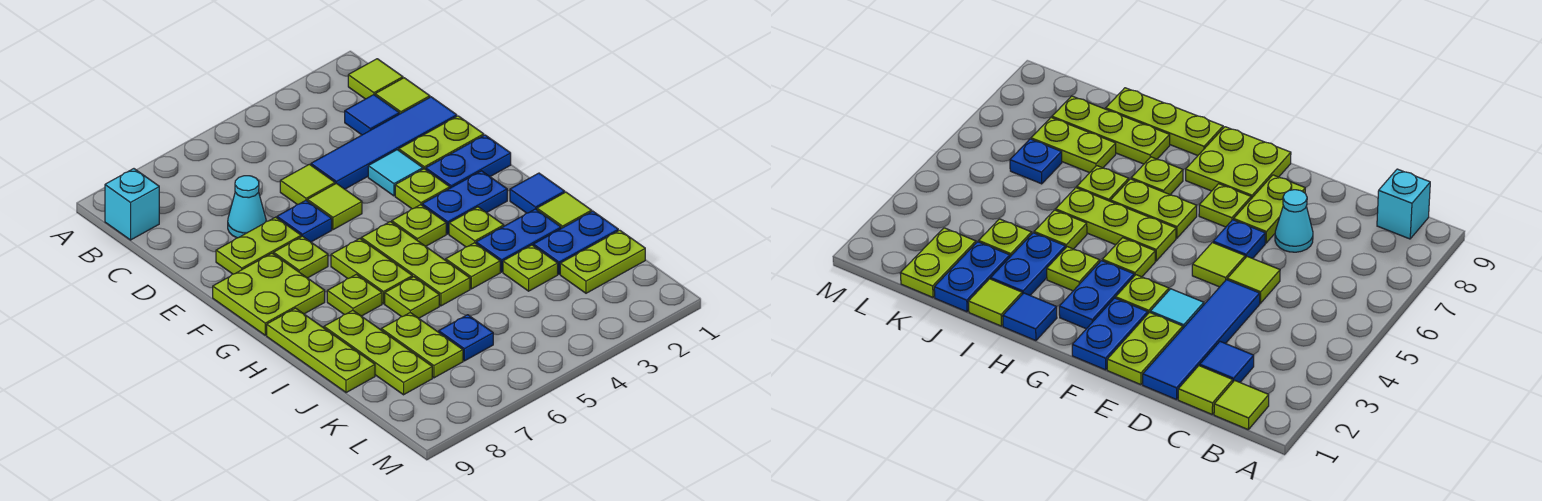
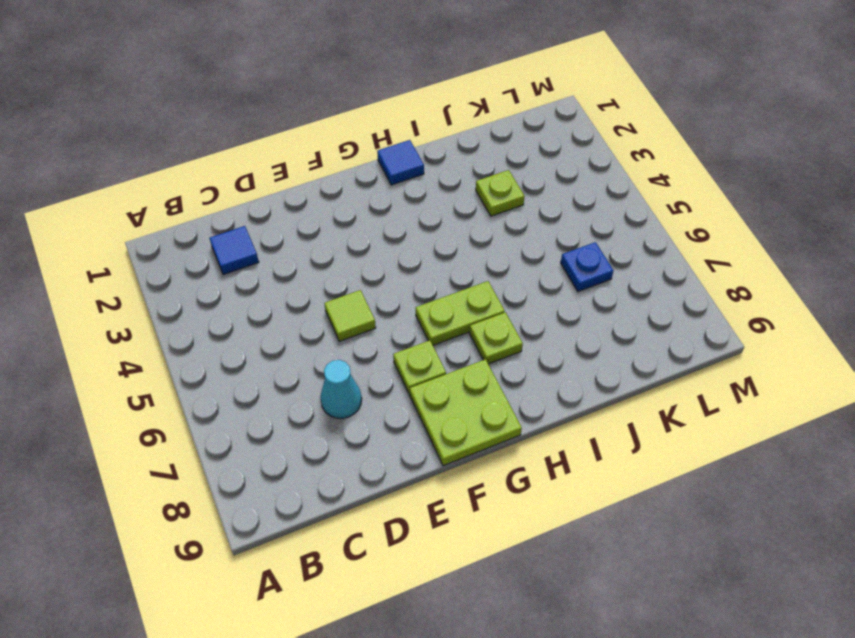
none -> lime 1x1 tile [348,59,403,99]
none -> cyan 1x1 brick [105,169,159,240]
none -> lime 1x1 tile [375,78,430,114]
none -> blue 1x4 tile [311,97,457,189]

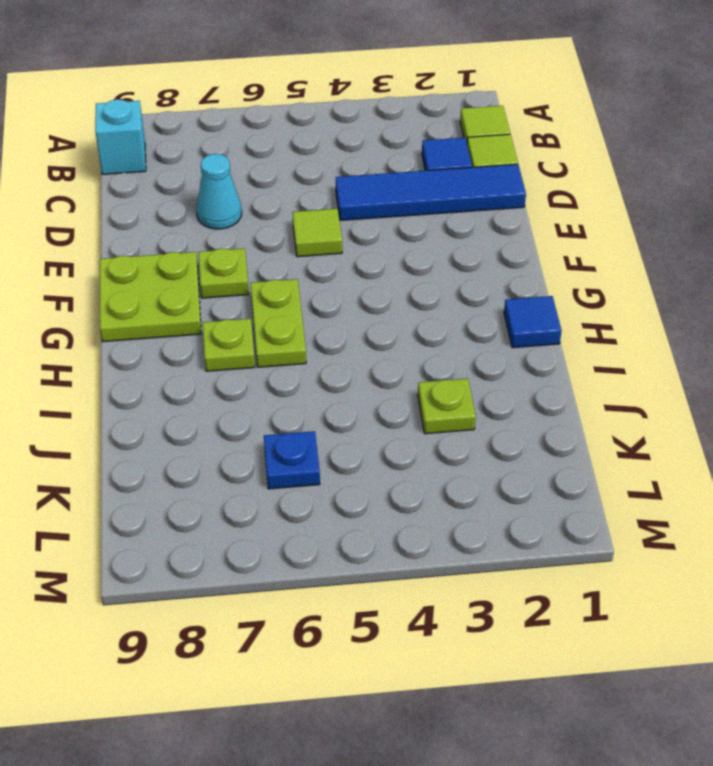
none -> lime 1x1 tile [280,164,335,205]
none -> lime 1x2 plate [399,116,484,169]
none -> cyan 1x1 tile [368,150,423,196]
none -> blue 1x1 plate [277,200,332,242]

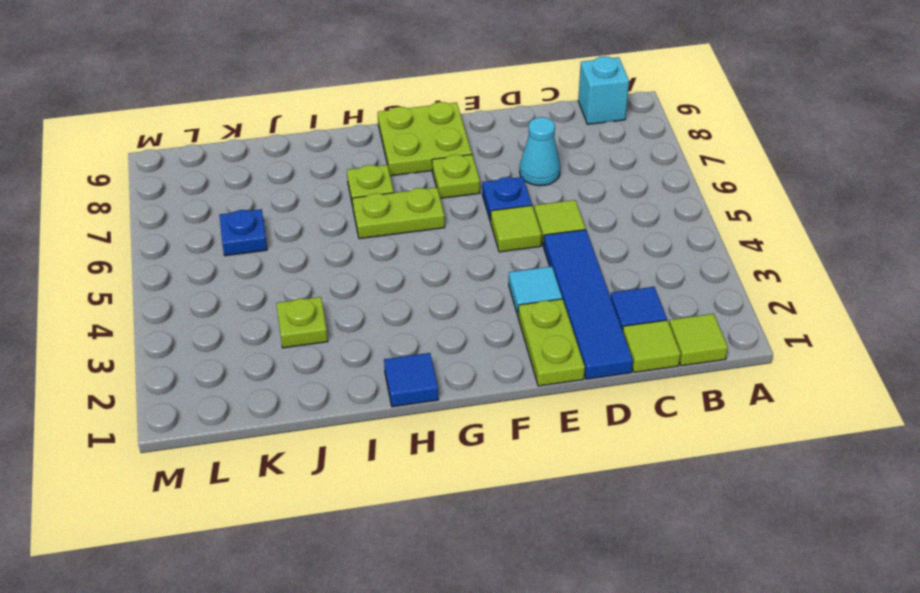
none -> lime 1x2 plate [216,217,301,274]
none -> blue 1x2 plate [426,135,511,188]
none -> lime 1x1 plate [395,169,450,209]
none -> blue 1x2 plate [422,171,507,234]

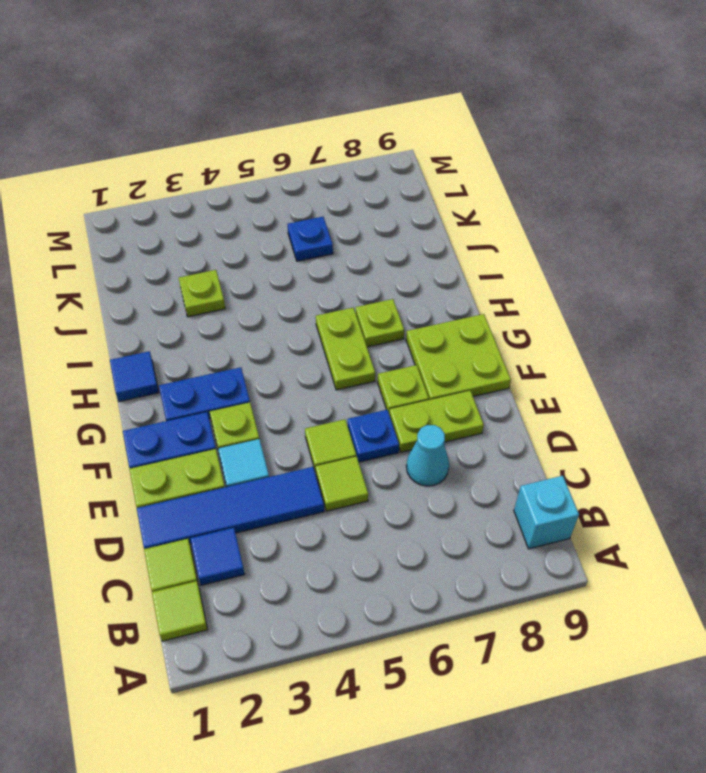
none -> lime 1x1 plate [392,205,446,246]
none -> lime 1x3 plate [361,222,470,306]
none -> lime 1x1 plate [449,207,504,247]
none -> lime 1x3 plate [267,308,375,393]

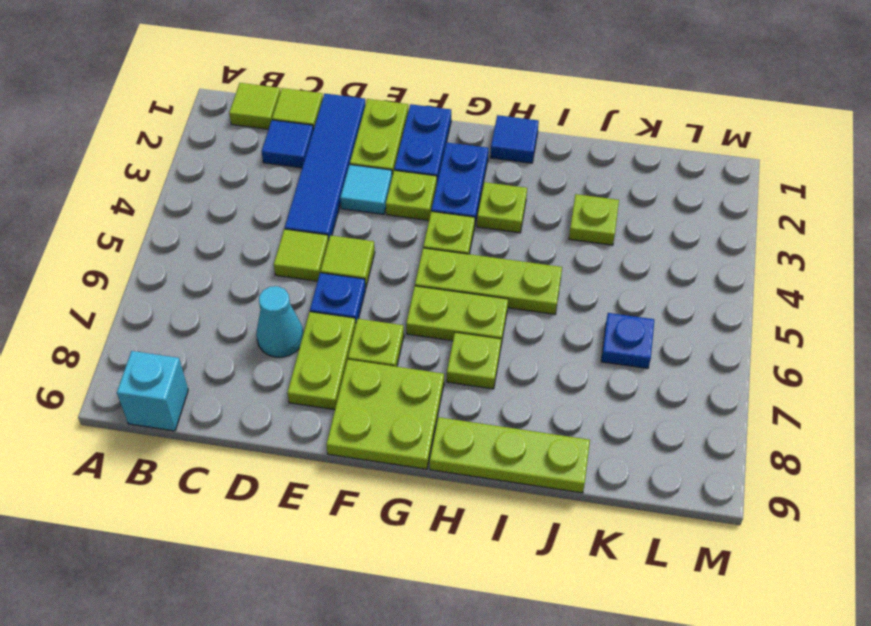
none -> lime 1x1 tile [537,192,592,228]
none -> blue 1x2 plate [476,209,561,272]
none -> lime 1x1 plate [446,243,500,289]
none -> lime 1x1 plate [385,277,439,318]

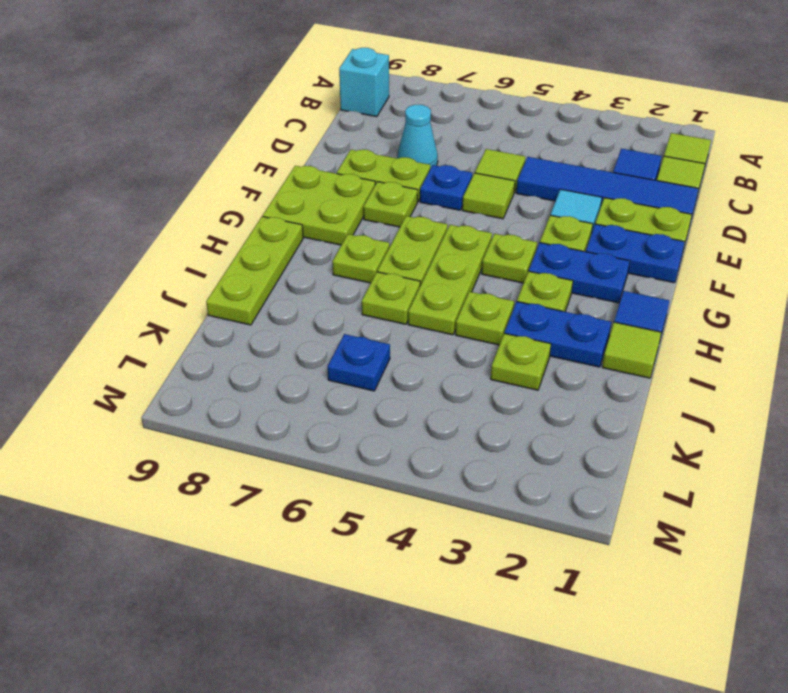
none -> lime 1x3 plate [324,310,432,395]
none -> blue 1x2 plate [533,211,618,274]
none -> lime 1x2 plate [381,313,463,378]
none -> lime 1x2 plate [560,230,645,293]

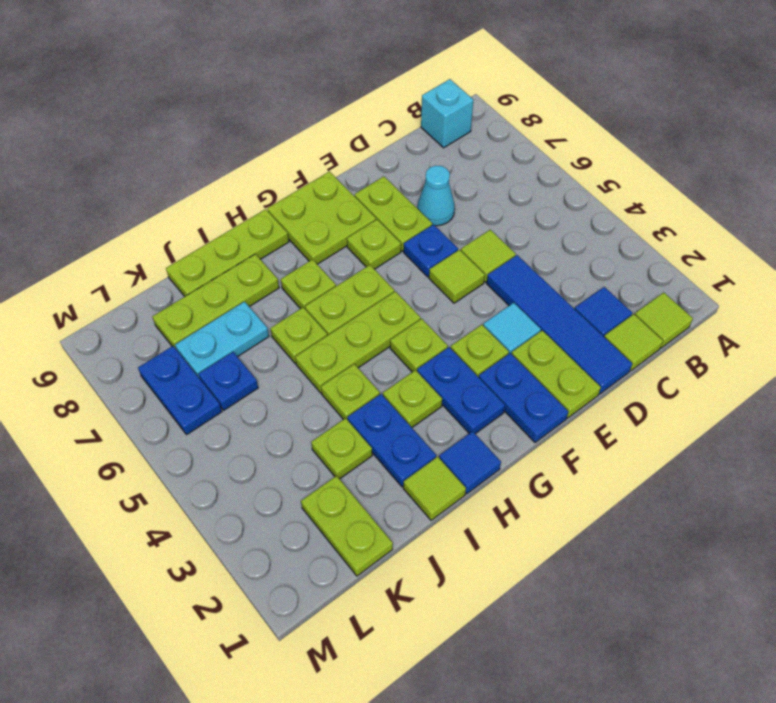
cyan 1x2 plate [175,302,269,378] -> lime 1x2 plate [381,313,463,378]
blue 1x2 plate [138,346,222,435] -> blue 1x2 plate moved to [533,211,618,274]

